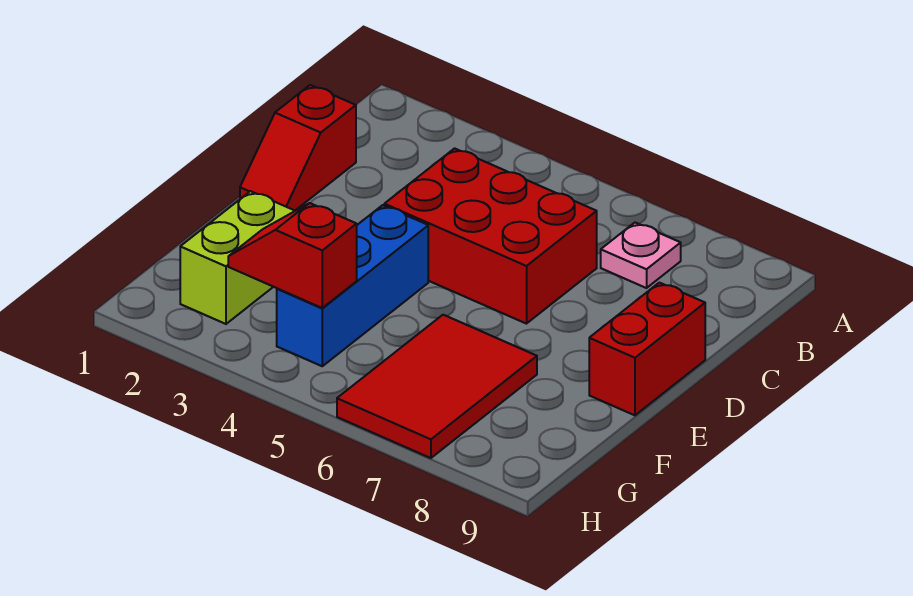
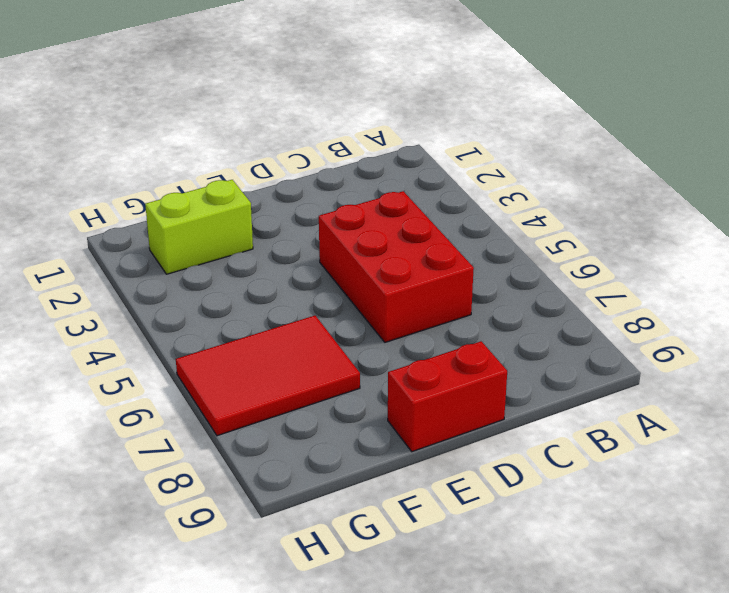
none -> pink 1x1 plate [601,223,681,288]
none -> red 1x2 slope [240,85,356,210]

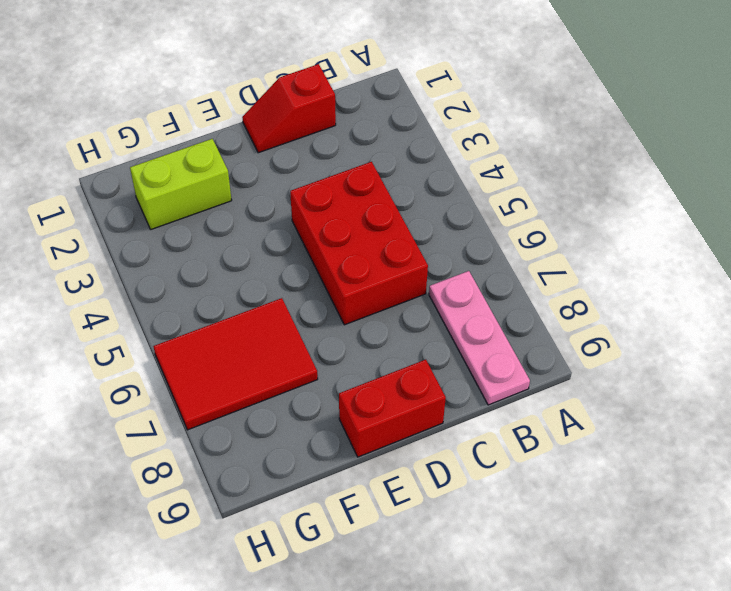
pink 1x3 plate [429,271,530,405] -> pink 1x1 plate [601,223,681,288]
none -> blue 1x3 brick [277,205,428,366]
none -> red 1x2 slope [228,203,357,308]

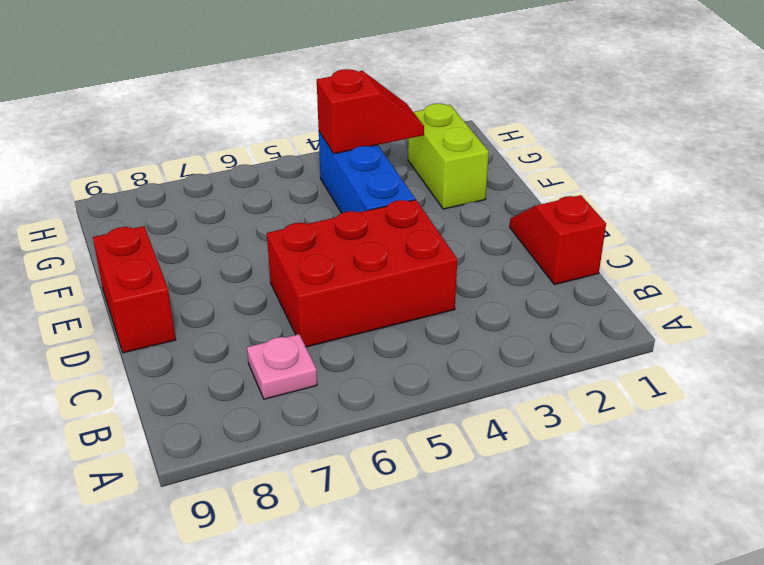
none -> red 2x3 tile [337,315,537,458]

